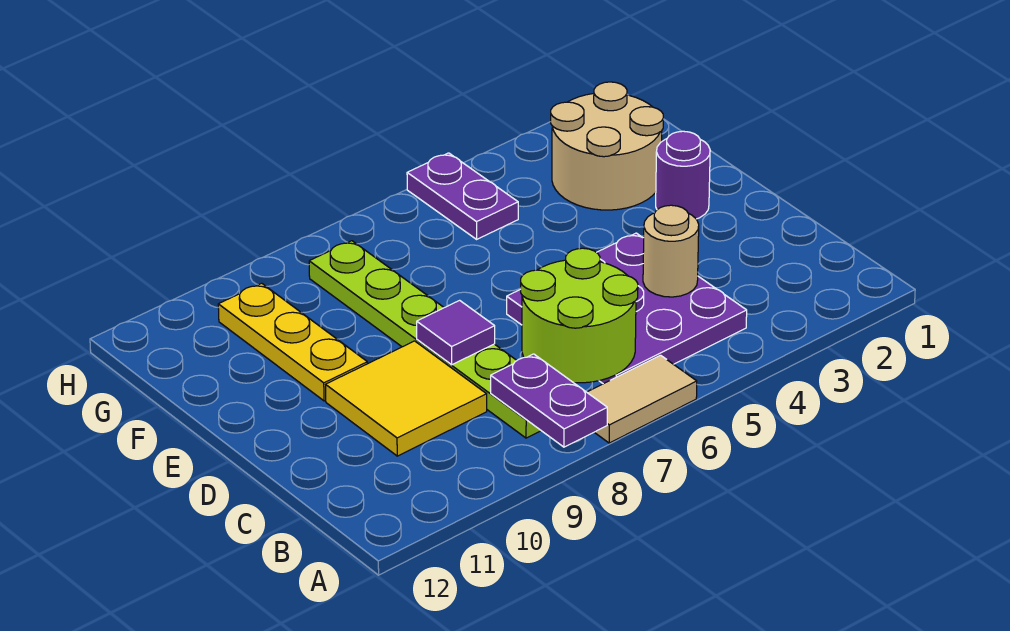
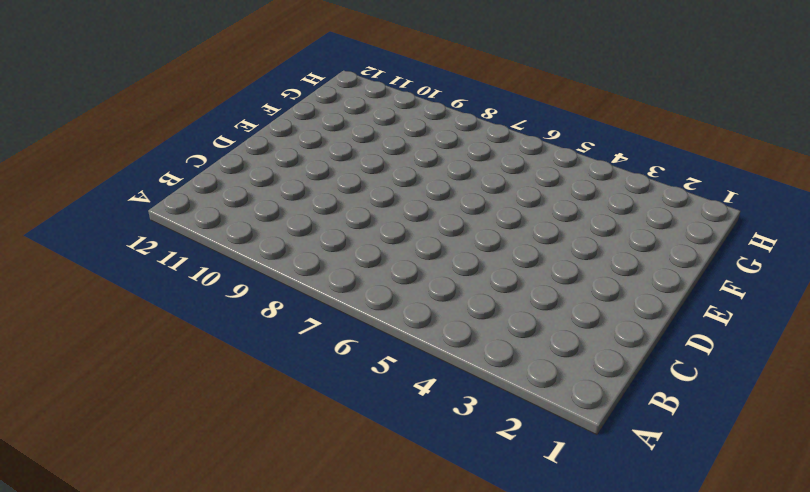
none -> tan 1x2 tile [587,355,697,443]
none -> purple 3x3 plate [507,233,747,384]
none -> lime 1x6 plate [309,241,541,438]

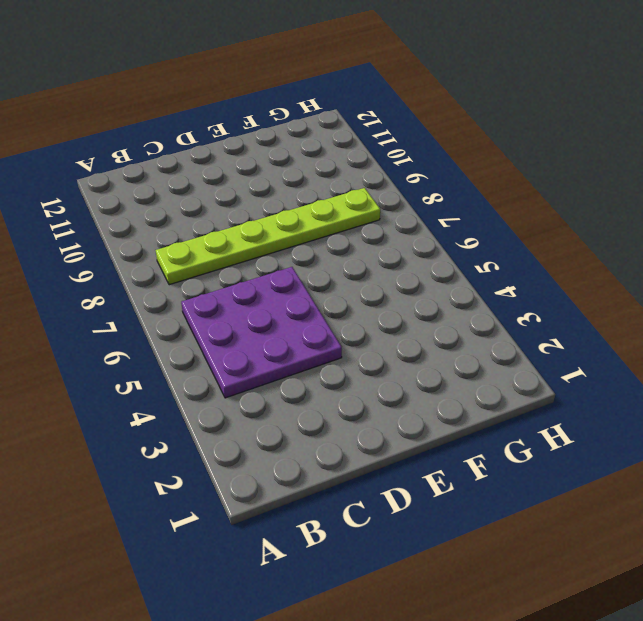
none -> tan 1x2 tile [587,355,697,443]
none -> yellow 2x2 tile [326,341,487,456]
none -> purple 1x1 round brick [656,131,710,219]

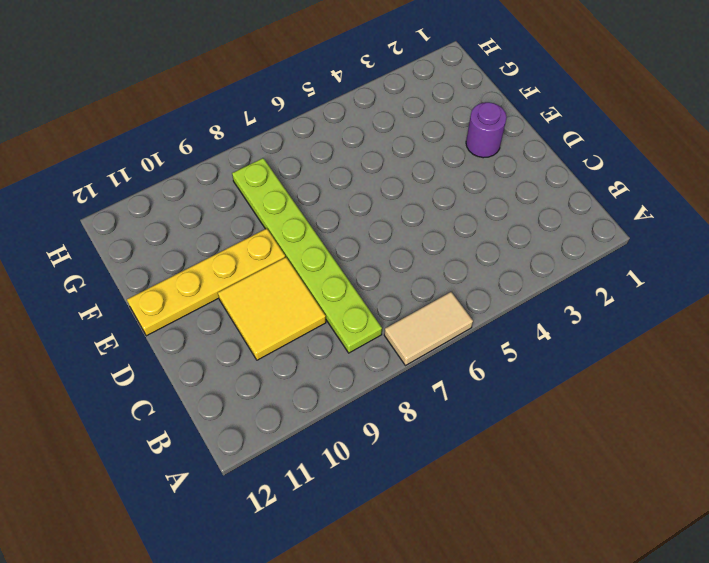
yellow 1x4 plate [127,229,285,336] -> yellow 1x3 plate [218,283,367,401]
none -> purple 3x3 plate [507,233,747,384]
none -> tan 2x2 round brick [551,82,663,210]
none -> purple 1x2 plate [407,153,518,239]

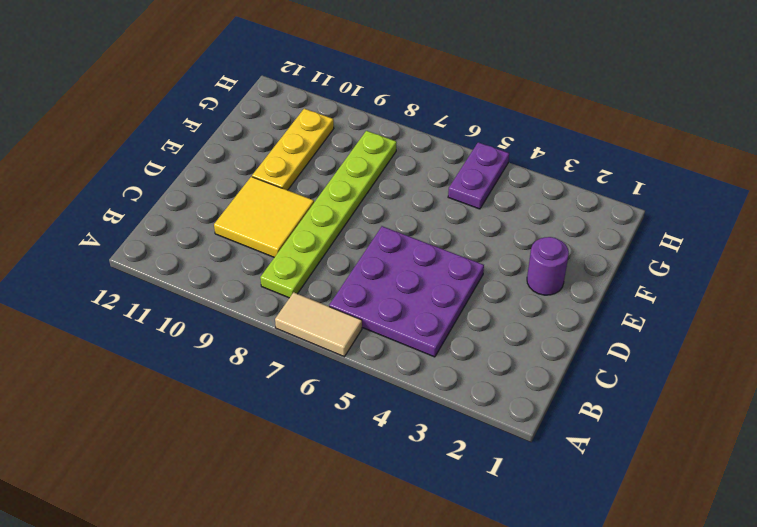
none -> tan 2x2 round brick [551,82,663,210]
none -> purple 1x2 plate [491,354,607,447]
none -> lime 2x2 round brick [521,248,638,383]

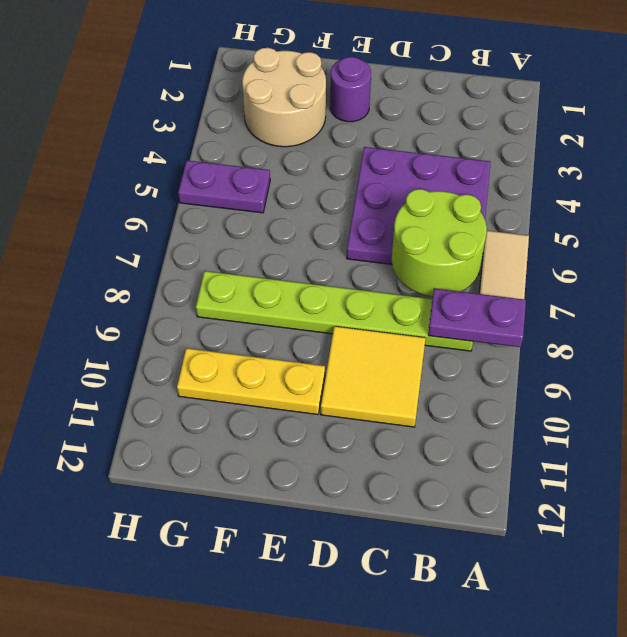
none -> tan 1x1 round brick [643,205,699,297]
none -> purple 1x1 tile [417,300,495,365]

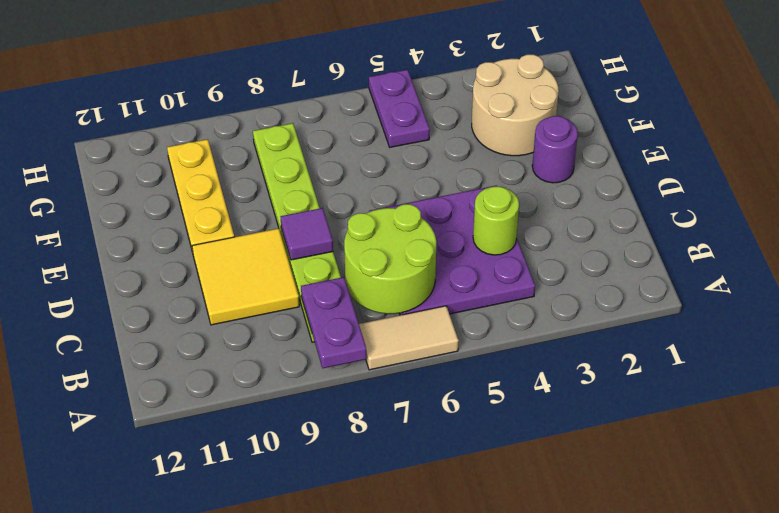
lime 1x1 round brick [473,187,519,255] -> tan 1x1 round brick [643,205,699,297]

